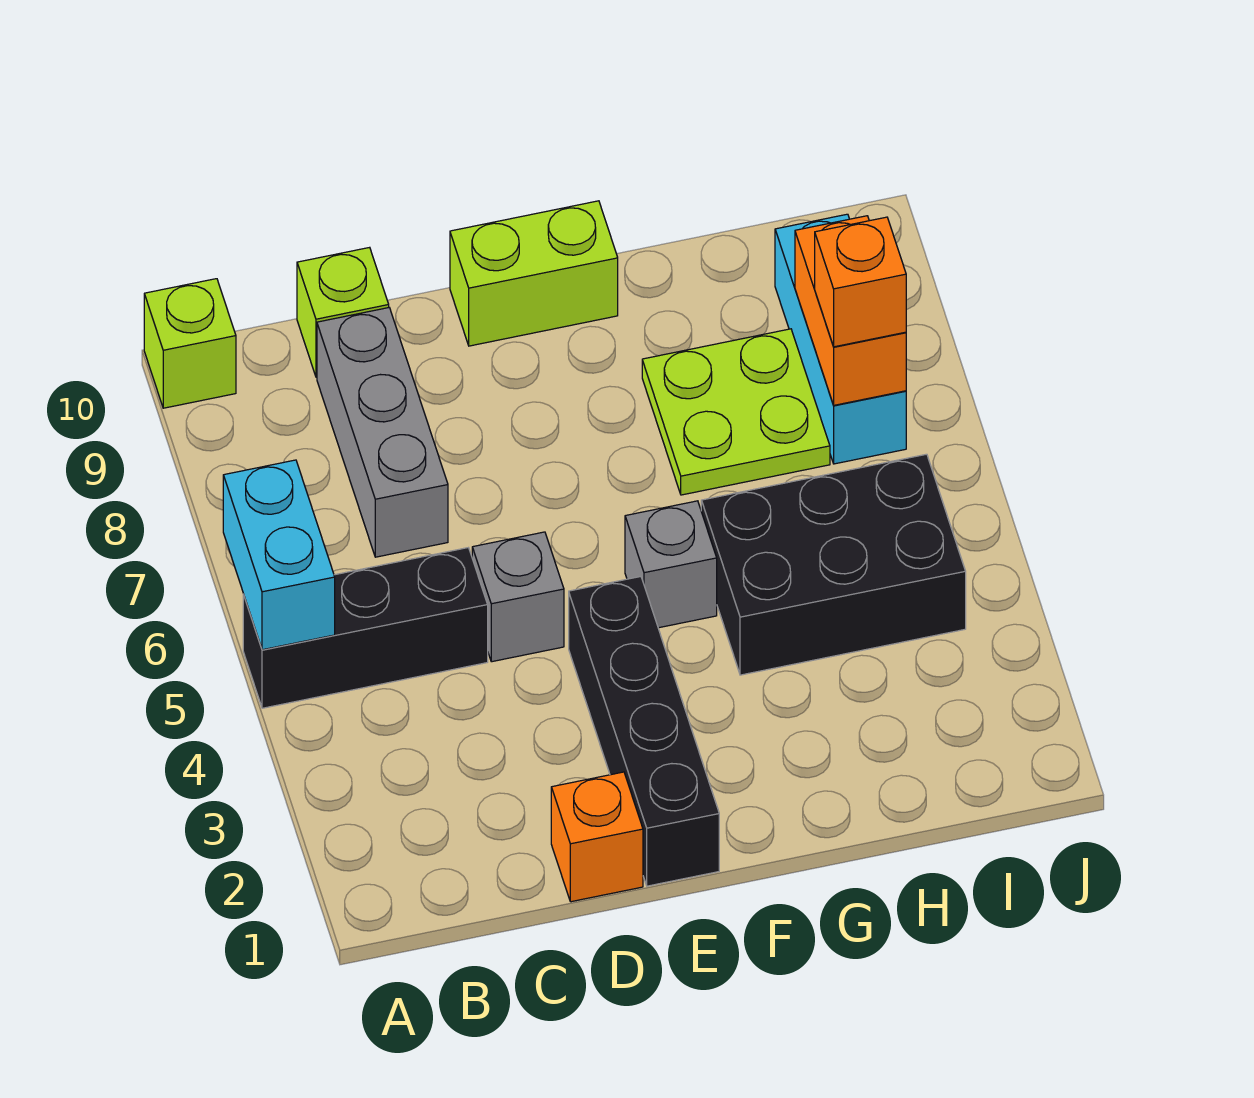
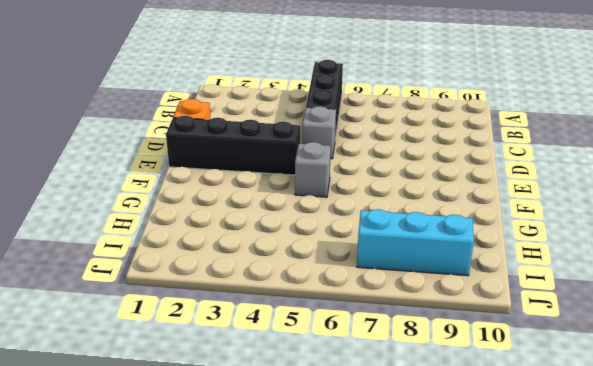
none -> lime 1x1 brick [144,279,236,408]
none -> grey 1x3 brick [317,308,448,557]
none -> lime 1x1 brick [297,247,389,377]

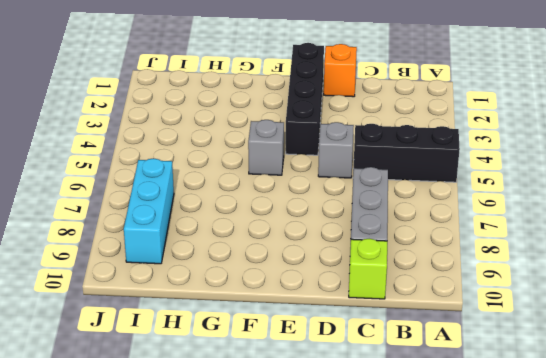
none -> lime 1x1 brick [144,279,236,408]
none -> lime 1x2 brick [450,201,618,346]
none -> black 2x3 brick [701,454,966,675]

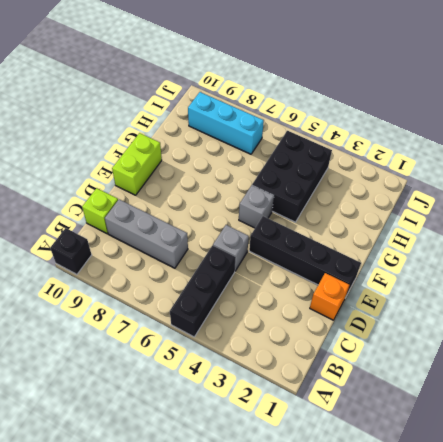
black 1x1 brick [50,228,92,274] -> lime 1x1 brick [144,279,236,408]
none -> lime 2x2 plate [642,329,830,495]
none -> cyan 1x2 brick [223,460,335,650]
none -> orange 1x2 brick [795,216,906,405]

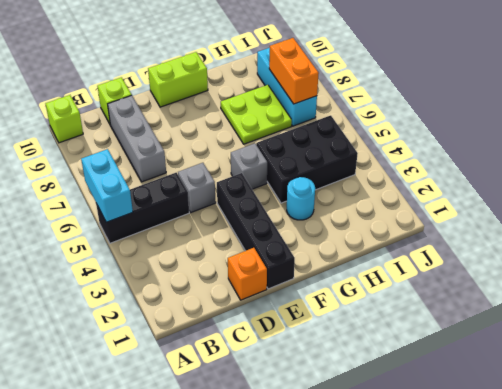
cyan 1x1 round brick [287,177,315,220] -> none
none -> orange 1x1 brick [815,217,906,347]

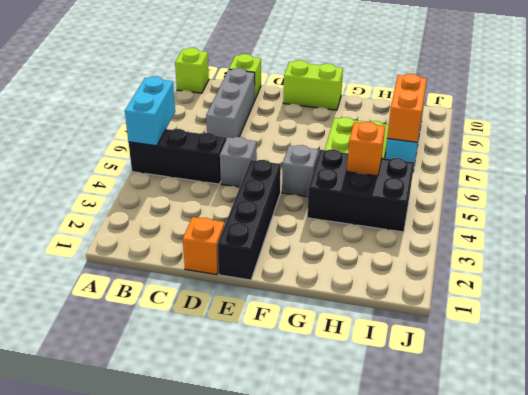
orange 1x1 brick [347,122,385,176] -> orange 1x1 brick moved to [815,217,906,347]

